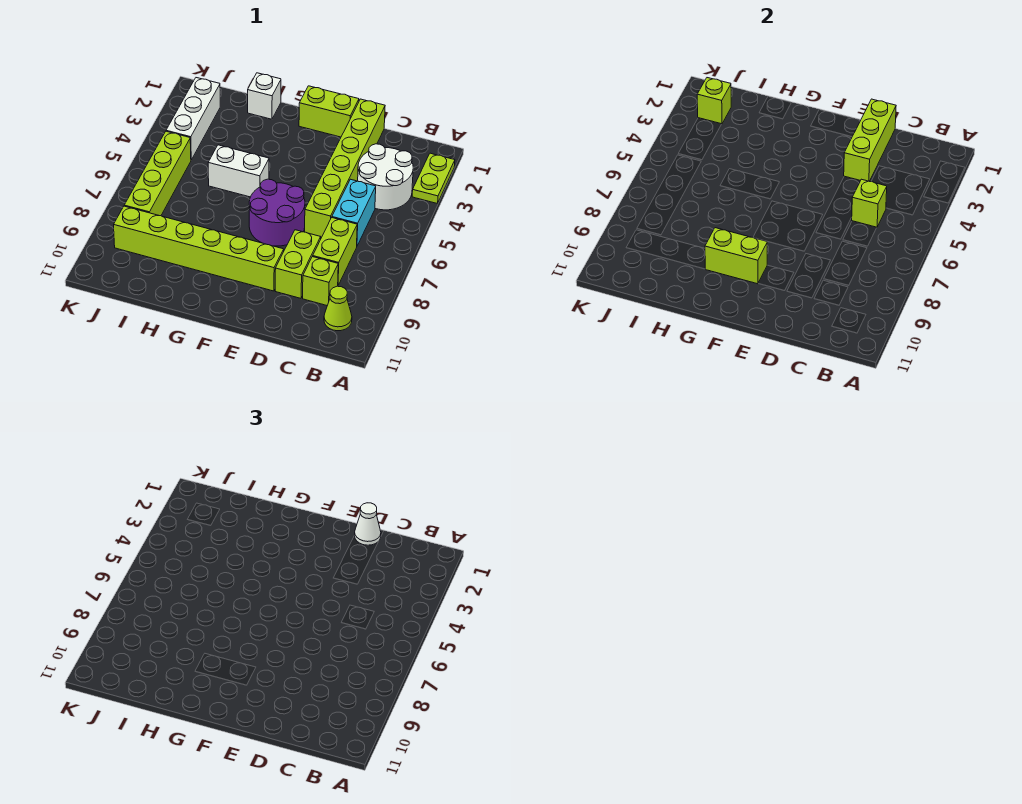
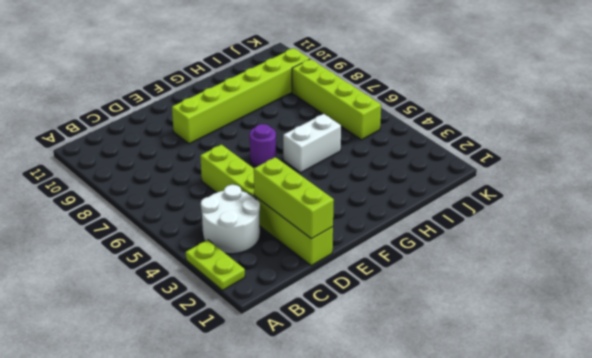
purple 1x1 round brick [250,124,276,167] -> purple 2x2 round brick [249,179,305,246]
none -> lime 1x1 cone [324,286,352,331]
none -> cyan 1x2 brick [332,179,376,246]
none -> lime 1x2 brick [313,218,357,285]

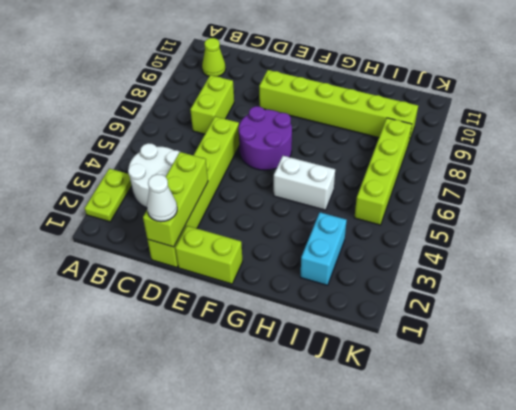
cyan 1x2 brick [300,212,347,285] -> cyan 1x2 brick moved to [332,179,376,246]
none -> lime 1x1 brick [303,257,338,306]
none -> lime 1x2 brick [275,230,321,298]
none -> white 1x1 brick [248,73,281,119]

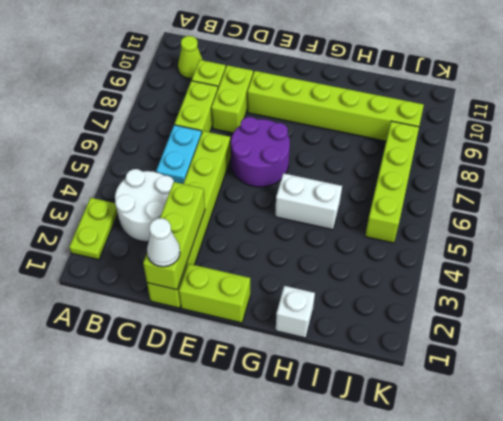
none -> white 1x3 brick [166,78,220,160]
none -> lime 1x1 brick [852,179,887,227]
none -> lime 1x2 brick [705,228,767,284]

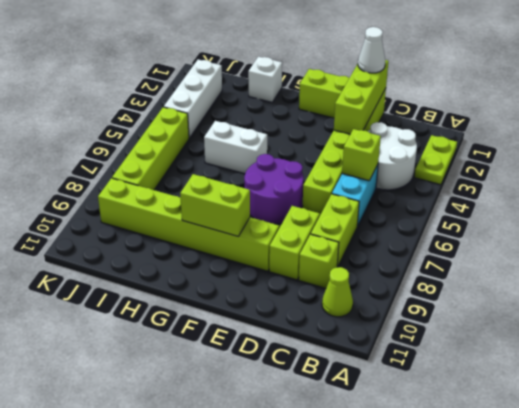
none -> lime 1x1 brick [697,78,731,124]

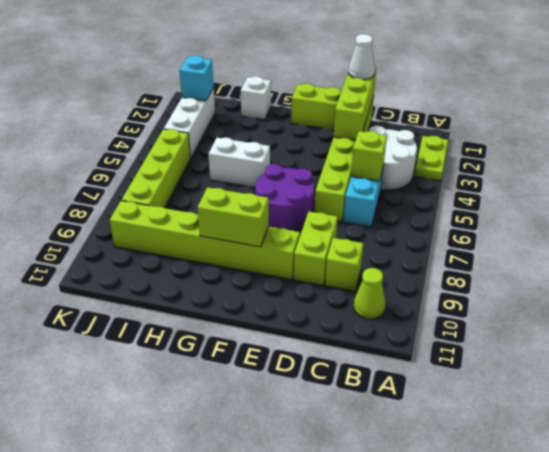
cyan 1x1 brick [179,56,214,101] -> lime 1x1 brick [697,78,731,124]
none -> lime 1x2 brick [313,218,357,285]

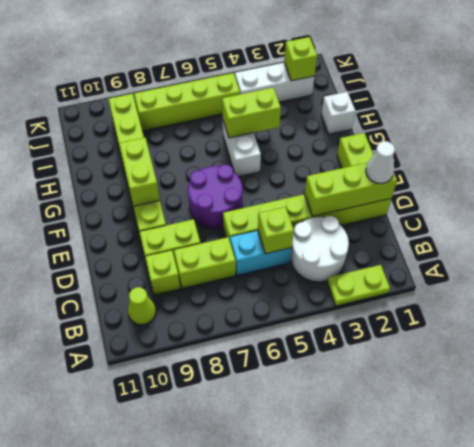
lime 1x2 brick [222,88,281,138] -> none

